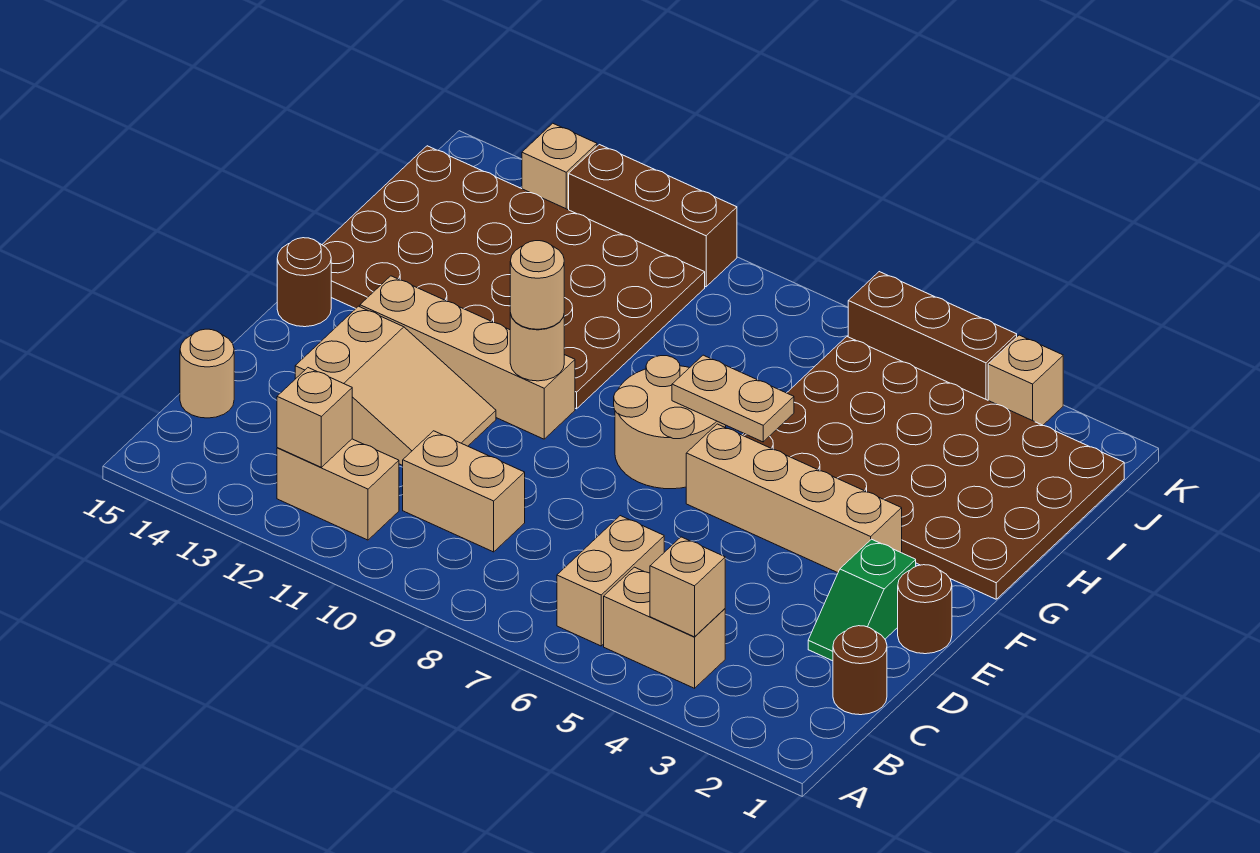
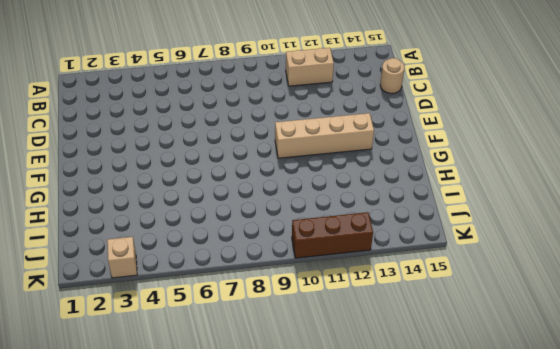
none -> tan 1x2 brick [604,567,725,688]
none -> tan 1x2 brick [557,516,664,646]
none -> brown 1x1 round brick [833,626,887,715]

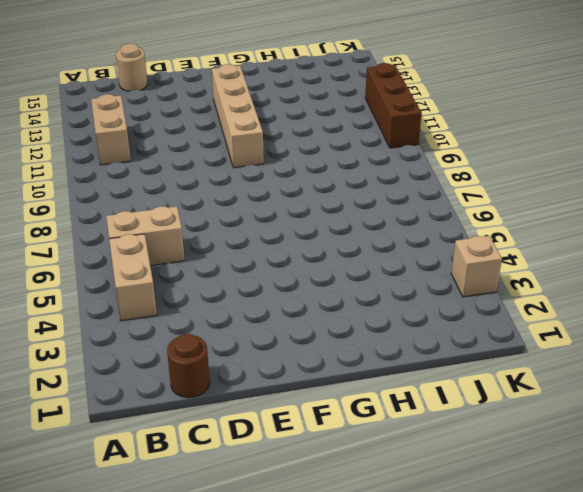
none -> tan 1x2 brick [403,431,525,552]
none -> green 1x2 slope [808,539,916,661]
none -> tan 2x3 slope [295,306,496,466]

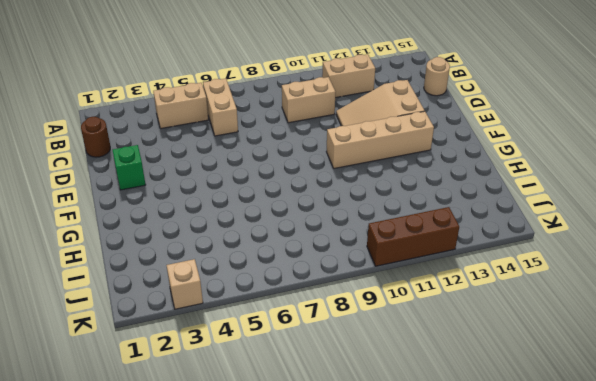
none -> brown 1x1 round brick [898,565,952,654]
none -> tan 1x4 brick [686,424,902,573]
none -> tan 2x2 round brick [614,356,726,489]

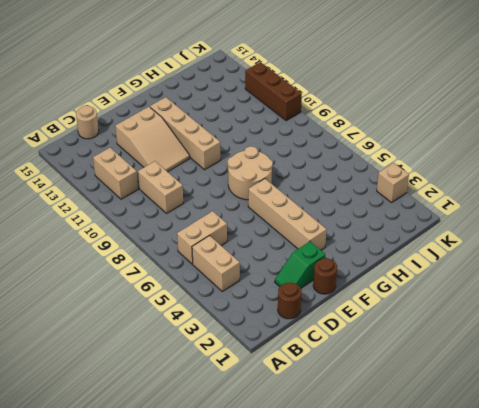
none -> brown 1x1 round brick [277,238,331,327]
none -> brown 4x6 plate [743,337,1124,599]
none -> brown 4x6 plate [322,146,705,409]

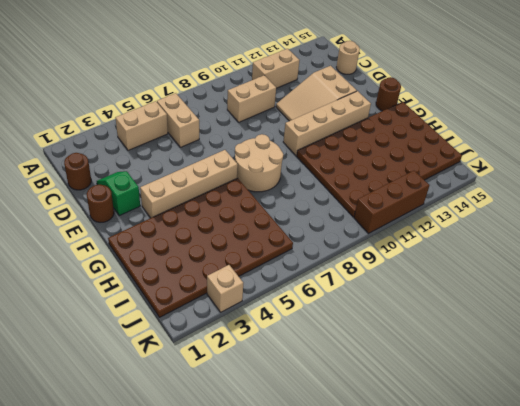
none -> brown 1x3 brick [848,272,1017,400]
none -> tan 1x1 brick [522,123,597,210]
none -> tan 1x1 brick [650,537,725,637]

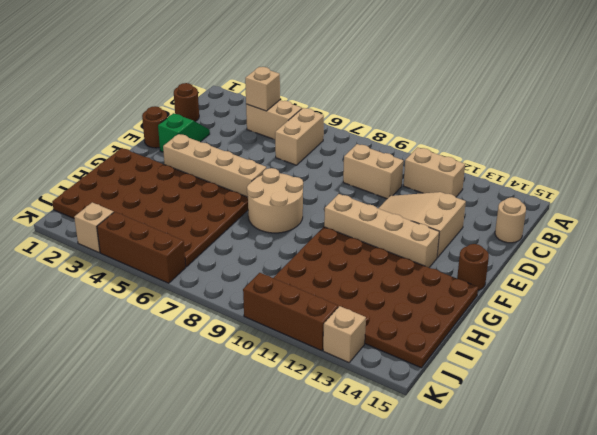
none -> tan 1x1 brick [277,368,352,467]
none -> tan 1x1 round brick [510,313,564,381]
none -> tan 1x2 plate [672,355,794,442]

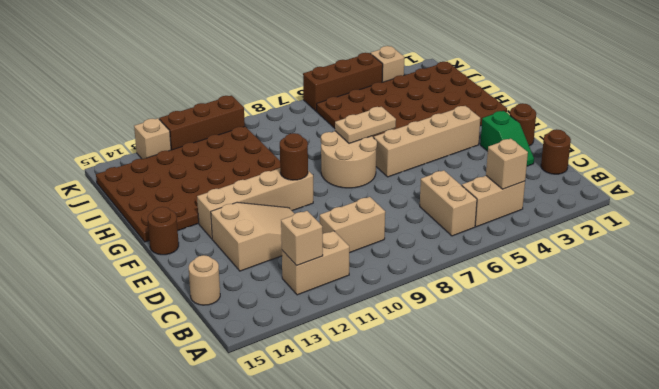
brown 1x1 round brick [280,133,308,180] -> tan 1x1 round brick [510,313,564,381]
none -> tan 1x1 round brick [510,241,564,329]

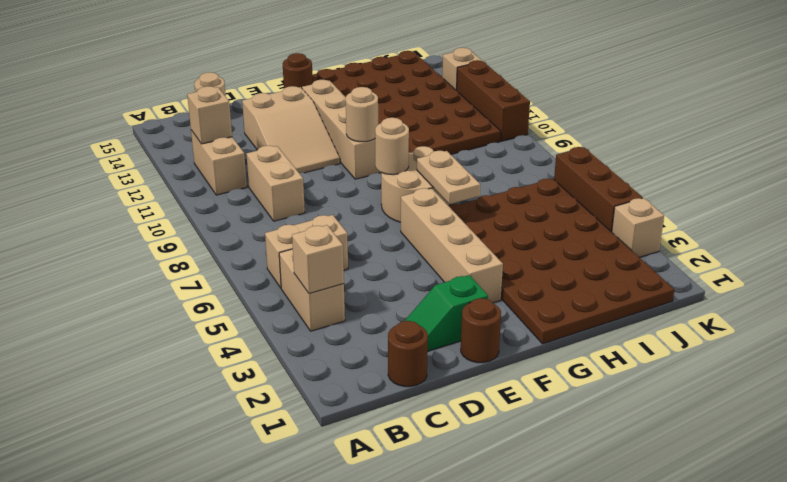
tan 1x1 round brick [375,118,409,175] -> tan 1x1 round brick moved to [510,241,564,329]

